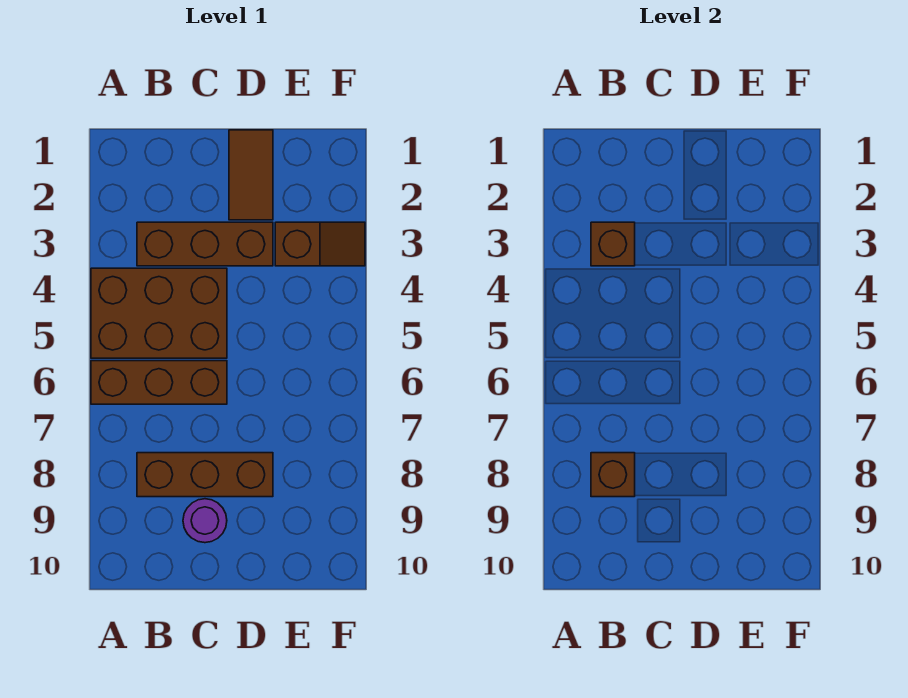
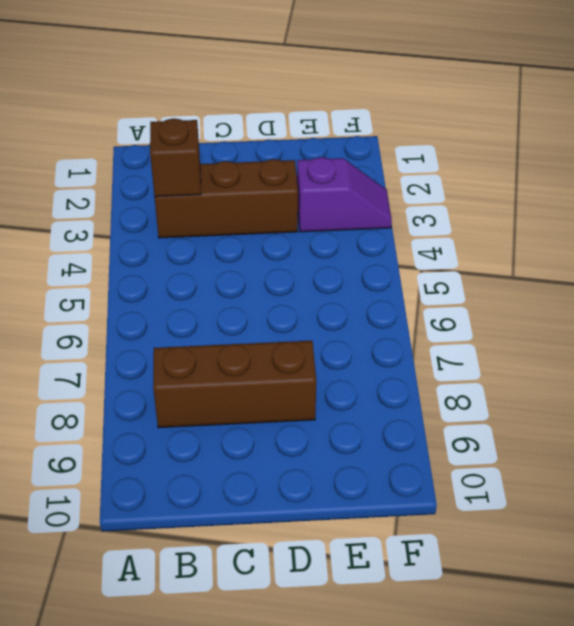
purple 1x2 slope [297,157,392,232] -> brown 1x2 slope [275,222,365,266]
none -> brown 2x3 brick [91,268,227,358]
none -> brown 1x3 brick [91,361,227,404]

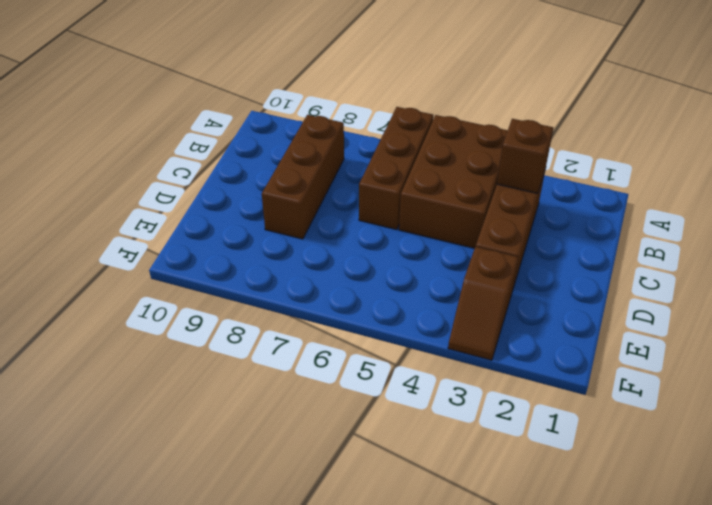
none -> purple 1x1 round brick [183,499,227,543]
none -> brown 1x2 tile [229,130,273,220]

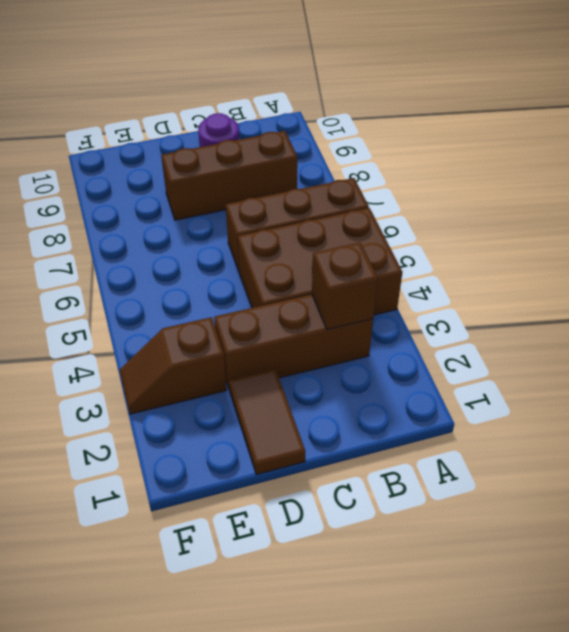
none -> brown 1x1 brick [591,453,635,497]

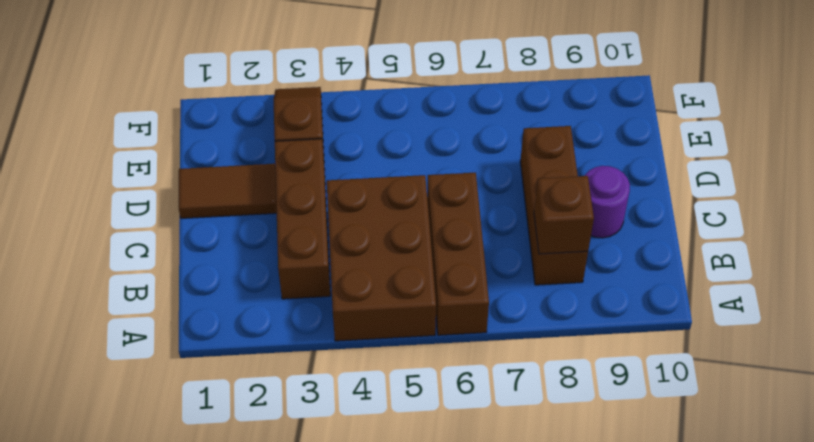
none -> brown 1x1 brick [591,222,635,266]

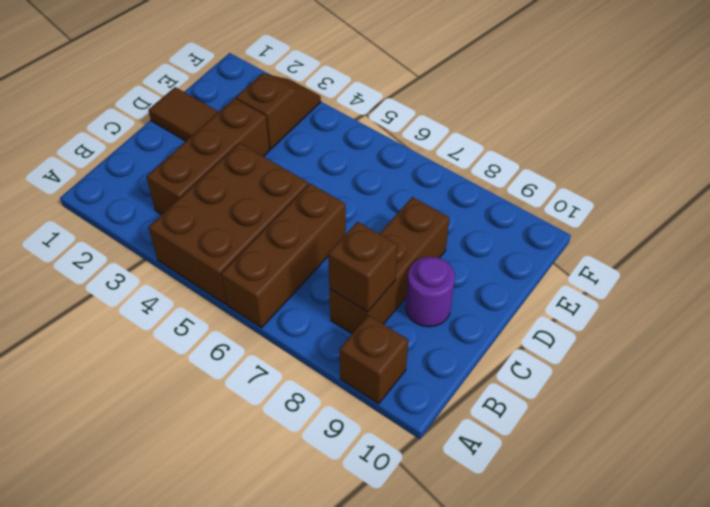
brown 1x1 brick [340,315,408,404] -> brown 1x1 brick moved to [591,222,635,266]

